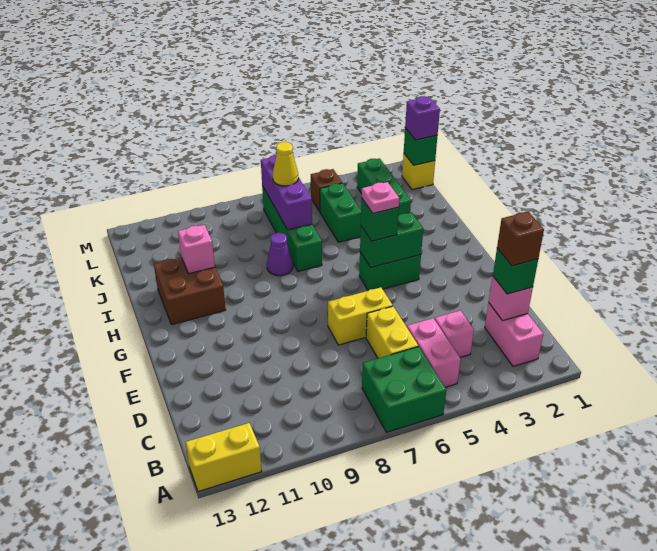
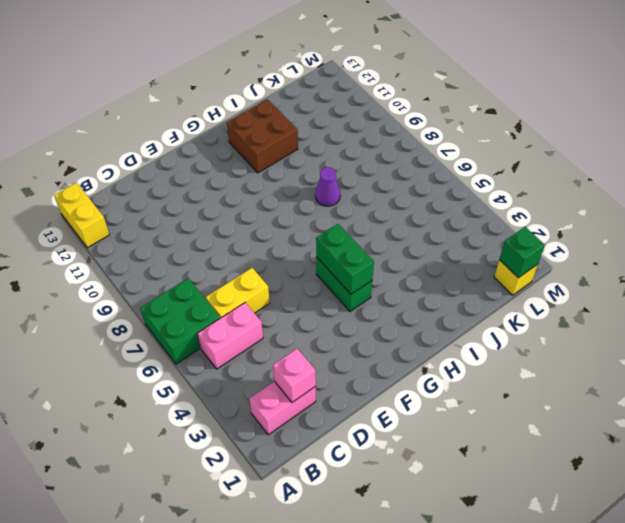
none -> pink 1x1 brick [435,310,474,357]
none -> yellow 1x2 brick [328,287,393,345]
none -> green 1x4 brick [262,186,322,271]

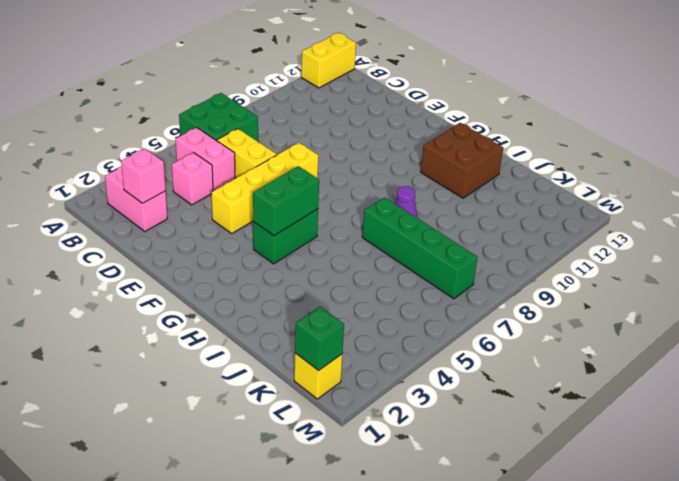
yellow 1x4 brick [211,143,318,233] -> yellow 1x2 brick [328,287,393,345]
none -> green 1x3 brick [357,158,411,215]
none -> green 1x2 brick [320,183,361,242]
none -> brown 1x1 brick [311,169,342,212]

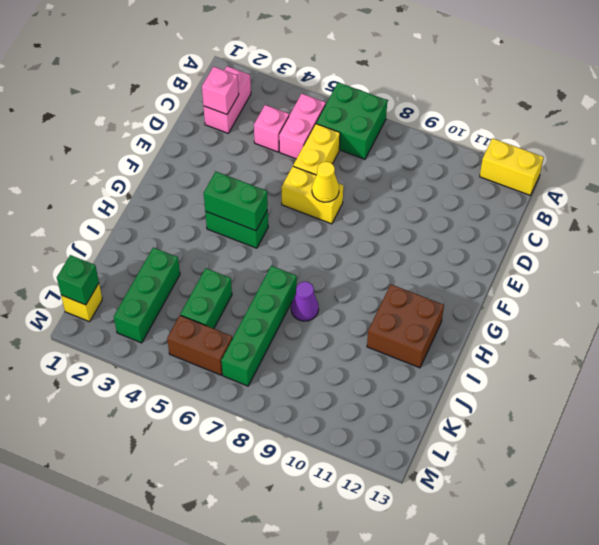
yellow 1x1 cone [312,162,339,202] -> yellow 1x1 cone moved to [272,142,298,186]
brown 1x2 brick [167,315,232,375] -> brown 1x1 brick [311,169,342,212]
none -> pink 1x1 brick [178,225,215,274]
none -> purple 1x3 brick [261,155,312,230]
none -> green 1x1 brick [493,248,538,294]

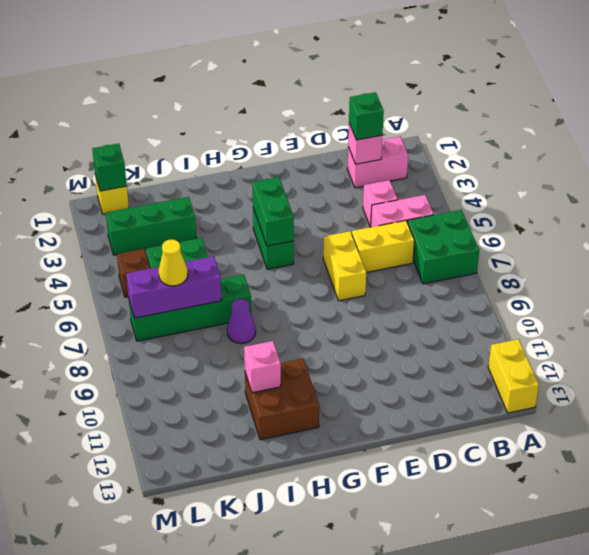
none -> green 1x1 brick [361,198,399,241]
none -> purple 1x1 brick [405,96,440,140]
none -> brown 1x1 brick [497,212,544,266]

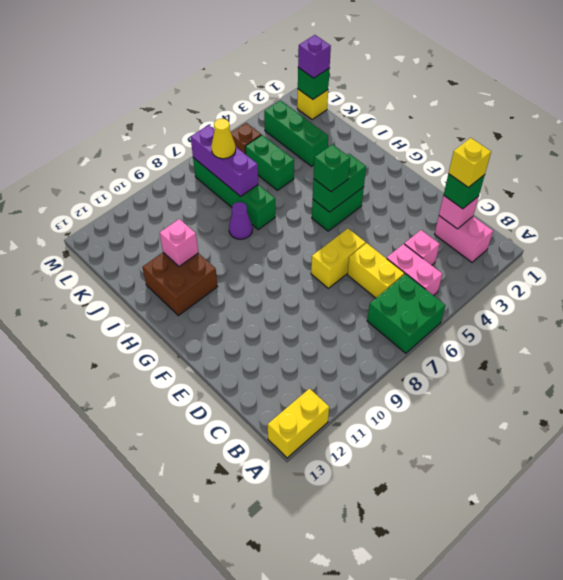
yellow 1x1 brick [448,138,491,187] -> brown 1x1 brick [497,212,544,266]
none -> pink 1x1 plate [362,182,399,213]

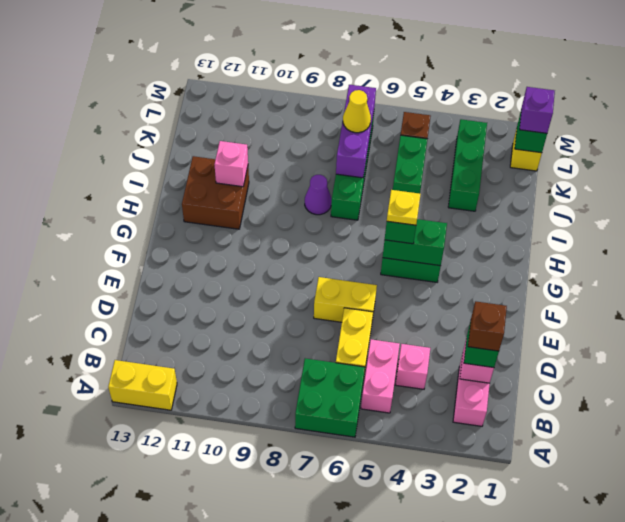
yellow 1x1 plate [387,190,421,225] -> pink 1x1 plate [362,182,399,213]

